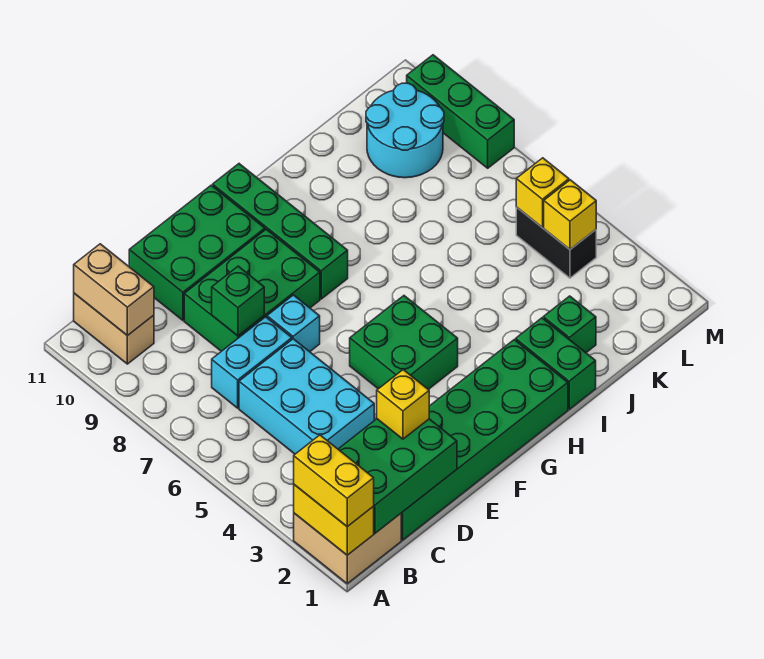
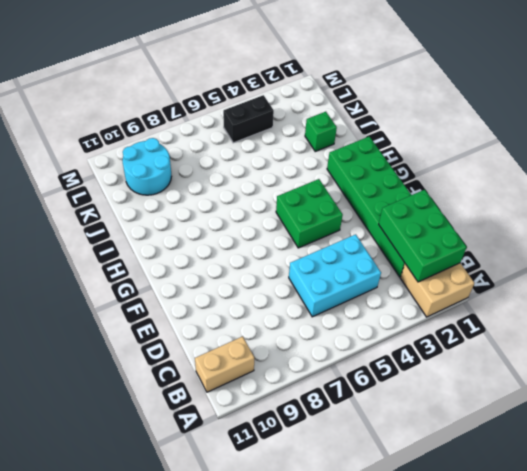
none -> cyan 1x2 brick [212,317,292,408]
none -> green 2x3 brick [184,229,320,351]
none -> green 2x3 brick [129,185,265,320]

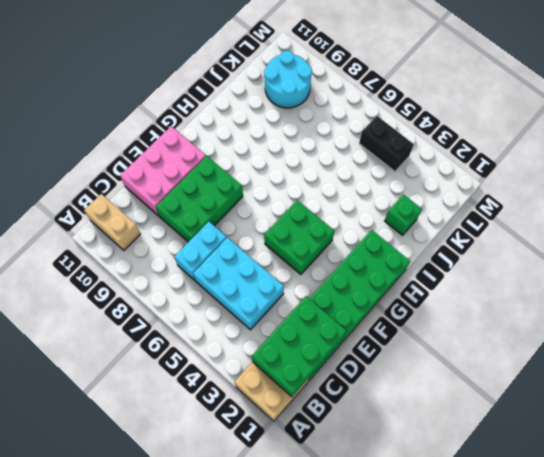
pink 2x3 brick [120,126,206,216] -> green 2x3 brick [129,185,265,320]
none -> cyan 1x1 brick [267,295,320,352]
none -> green 1x4 brick [213,164,348,299]
none -> green 1x2 brick [516,318,596,409]

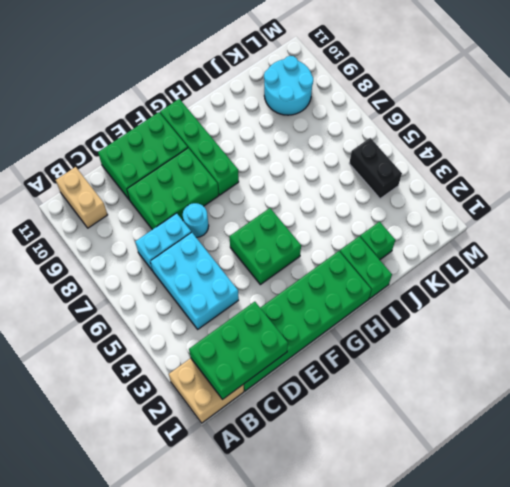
cyan 1x1 round brick [183,203,209,237] -> cyan 1x1 brick [267,295,320,352]
none -> green 1x3 brick [407,55,514,168]
none -> yellow 1x2 brick [294,485,374,555]
none -> tan 1x2 brick [74,244,154,336]

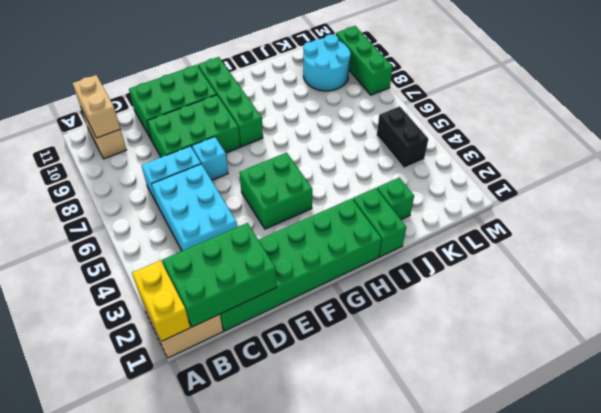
none -> green 1x1 brick [212,266,264,336]
none -> yellow 1x1 brick [544,180,596,249]
none -> yellow 1x1 brick [516,158,569,227]

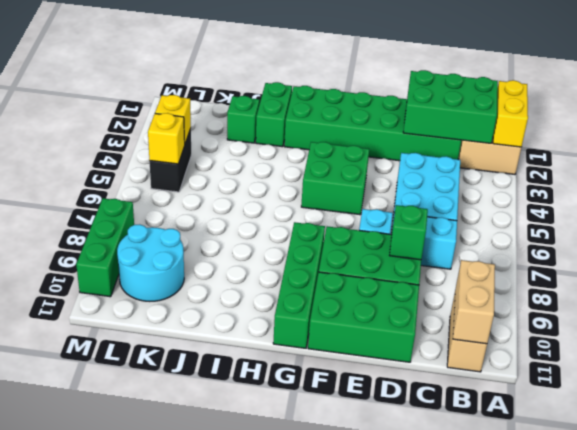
none -> yellow 1x2 brick [294,435,374,527]
none -> yellow 1x1 brick [377,370,429,439]

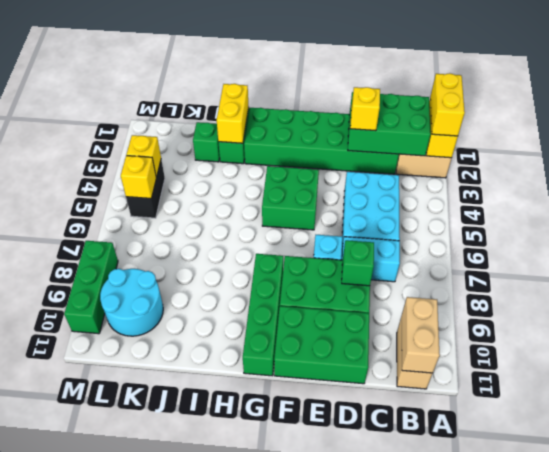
yellow 1x2 brick [217,84,249,143] -> none

